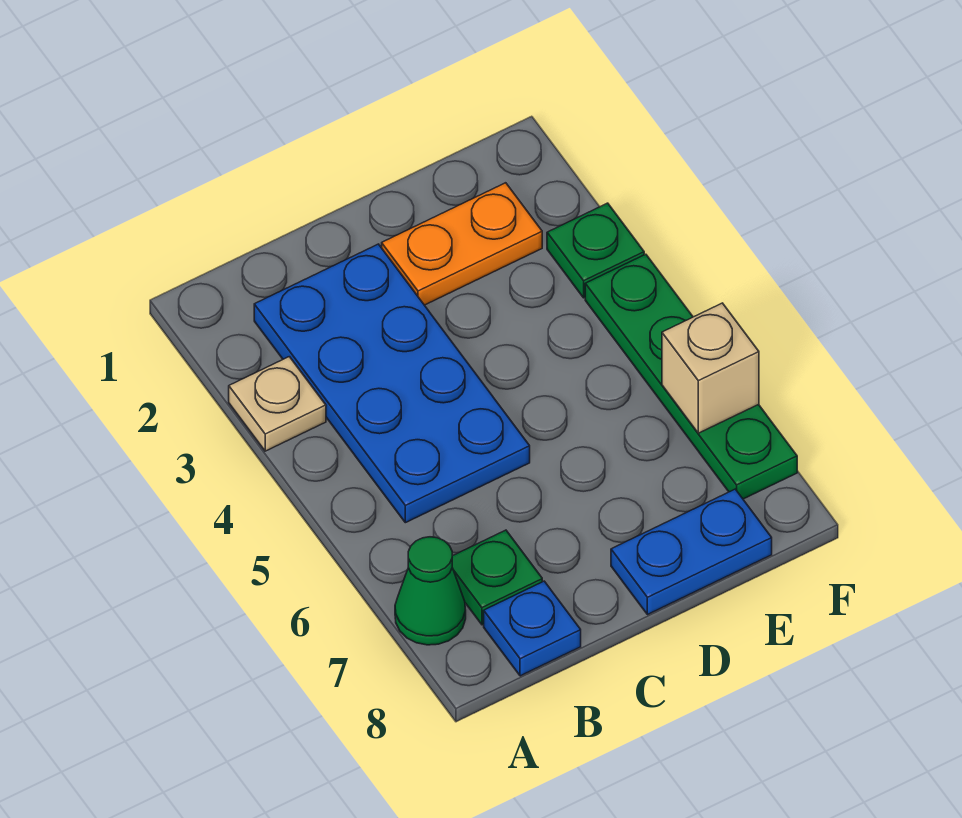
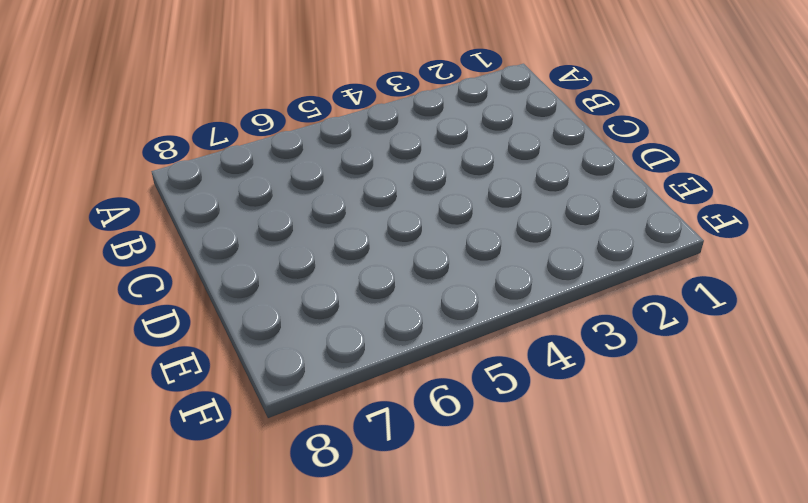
none -> tan 1x1 plate [229,357,326,451]
none -> green 1x1 cone [395,537,466,645]

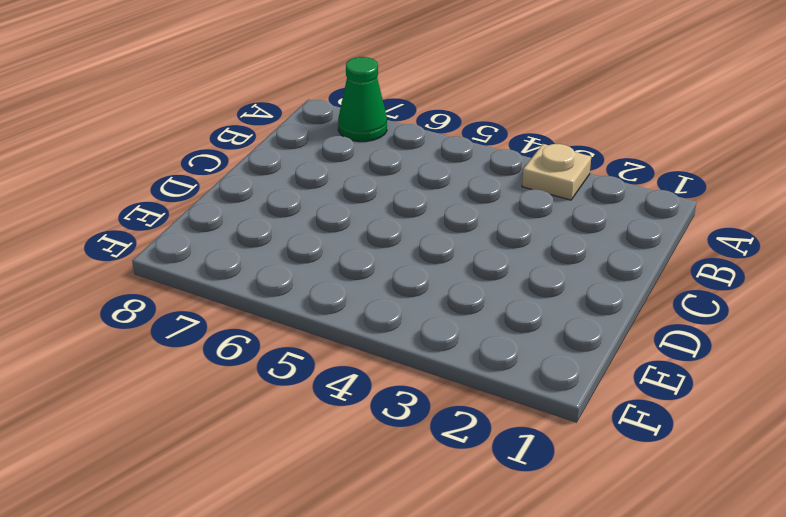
none -> blue 2x4 plate [254,244,530,523]
none -> green 1x1 plate [452,530,542,625]

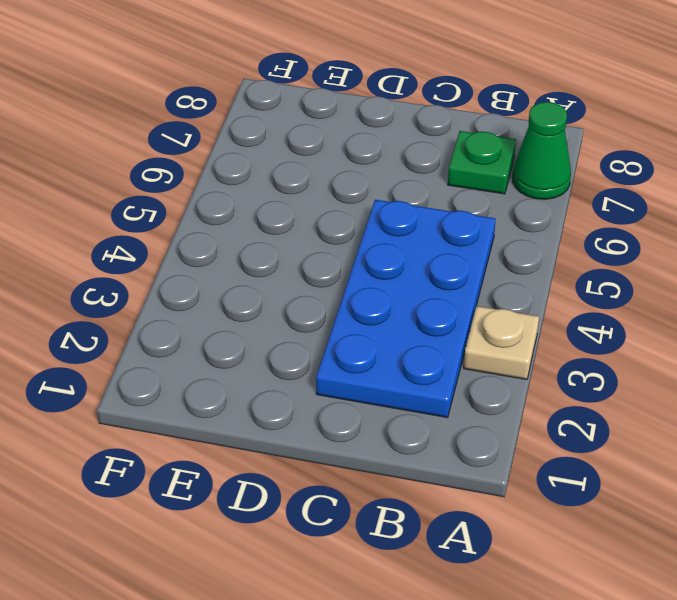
none -> blue 1x1 plate [484,581,581,676]
none -> orange 1x2 plate [382,183,542,305]

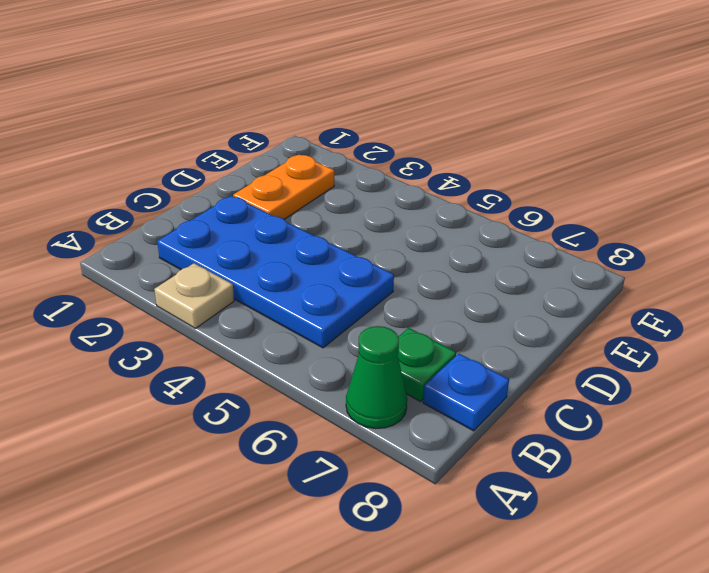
none -> blue 1x2 plate [611,489,772,615]
none -> green 1x1 plate [547,203,644,298]

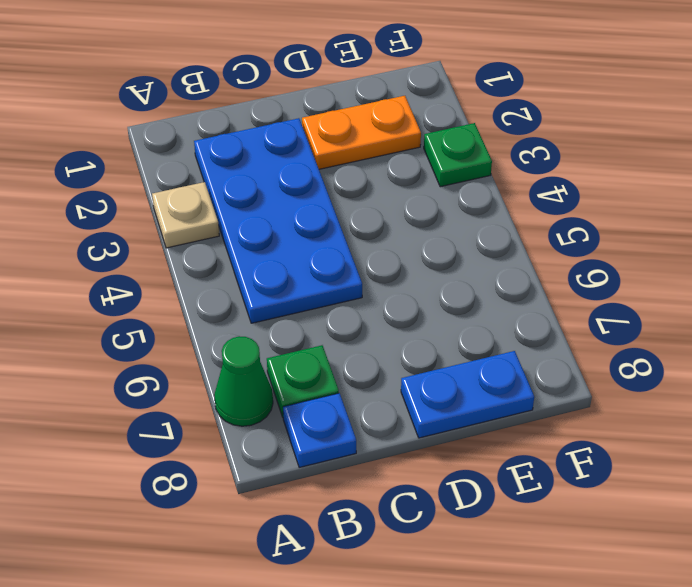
none -> green 1x4 plate [585,254,797,499]
none -> tan 1x1 brick [662,303,759,433]

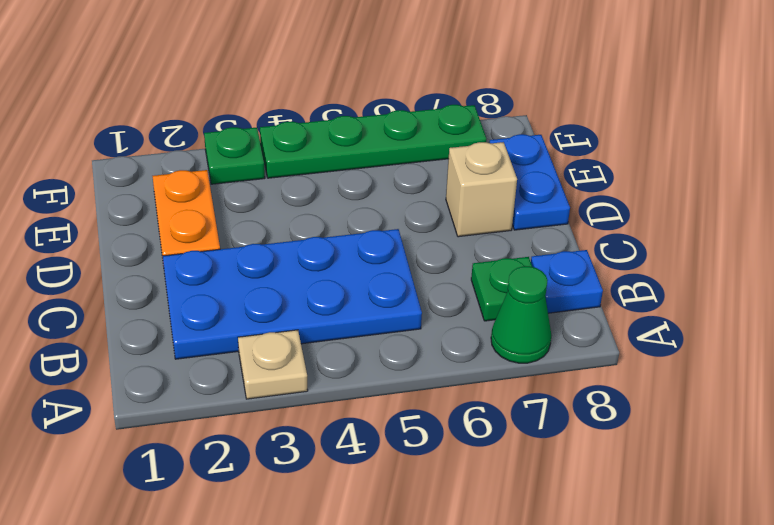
tan 1x1 brick [446,142,517,237] -> tan 1x1 brick moved to [662,303,759,433]

